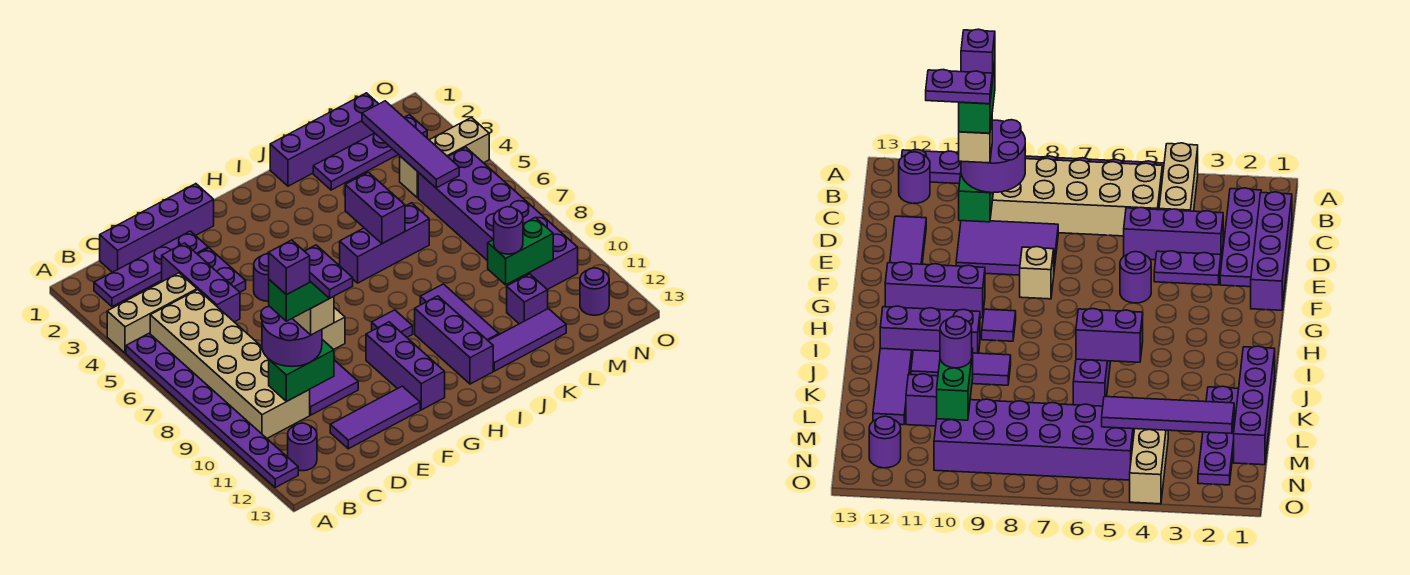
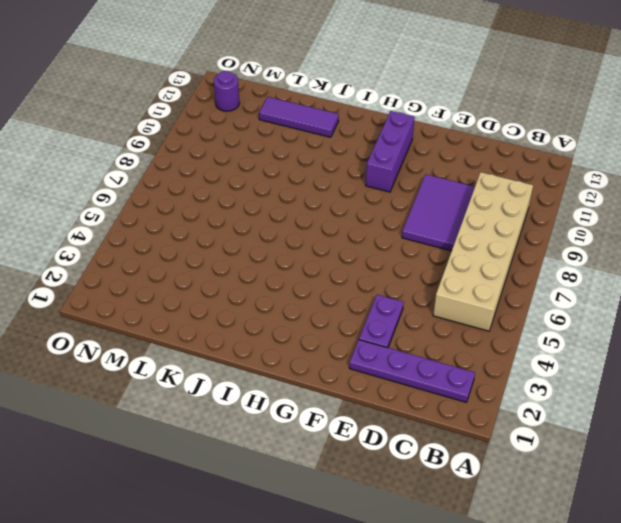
none -> tan 1x3 brick [107,273,197,353]
none -> purple 1x8 plate [126,333,298,487]
none -> purple 1x1 round brick [288,423,317,471]
none -> purple 1x4 brick [100,184,214,272]

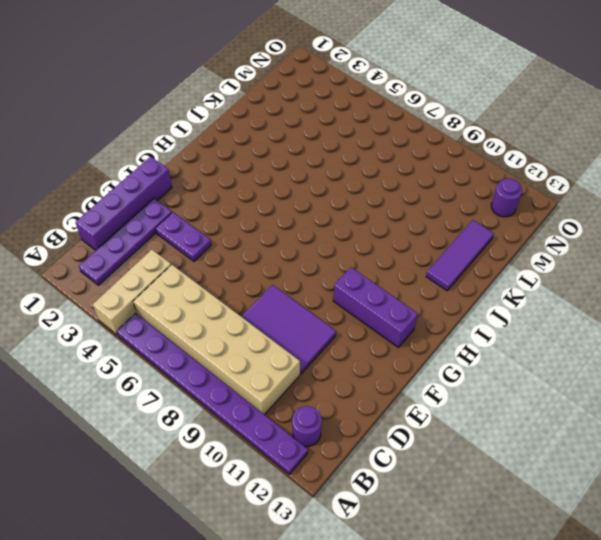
none -> purple 1x3 brick [162,243,240,322]
none -> purple 1x3 tile [330,386,420,449]
none -> purple 1x1 round brick [254,254,269,301]
none -> tan 1x1 brick [322,308,345,349]

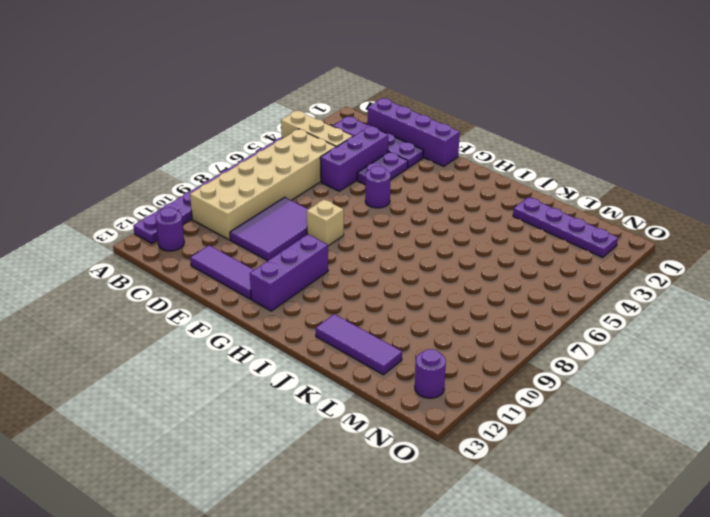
none -> purple 1x1 tile [372,310,413,337]
none -> purple 1x3 brick [340,203,429,283]
none -> purple 1x3 brick [415,296,493,384]
none -> purple 1x4 brick [270,93,378,186]

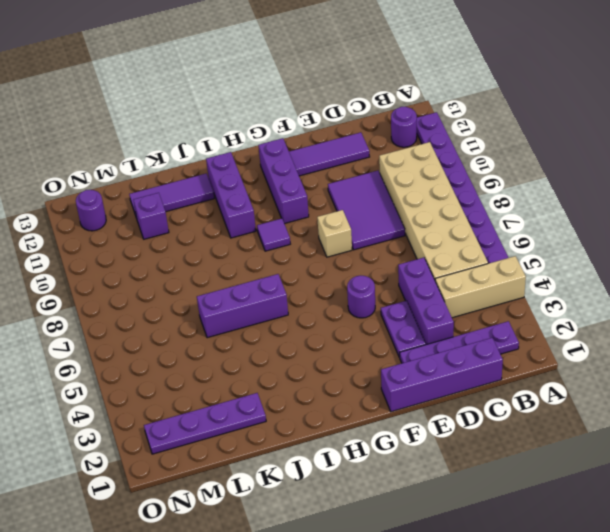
none -> purple 1x4 brick [270,93,378,186]
none -> purple 1x3 tile [420,284,499,340]
none -> tan 1x3 brick [400,118,489,198]
none -> purple 2x6 brick [418,147,578,290]

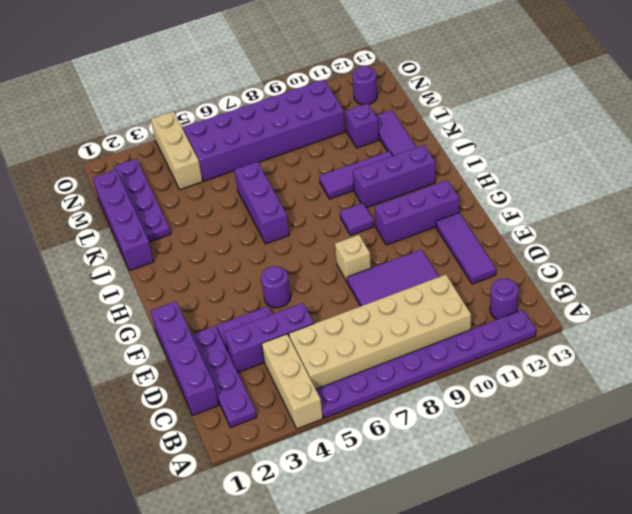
none -> green 1x2 brick [269,340,334,402]
none -> purple 1x2 brick [345,172,405,244]
none -> green 1x2 brick [488,218,553,285]
none -> purple 1x4 tile [362,101,459,188]

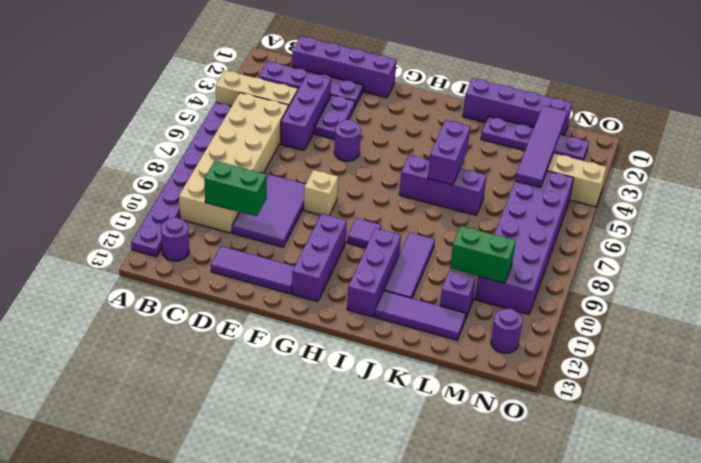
none -> purple 2x2 round brick [261,306,322,367]
none -> purple 1x1 round brick [494,207,523,254]
none -> tan 1x1 brick [293,297,334,335]
none -> green 1x2 brick [269,280,329,321]

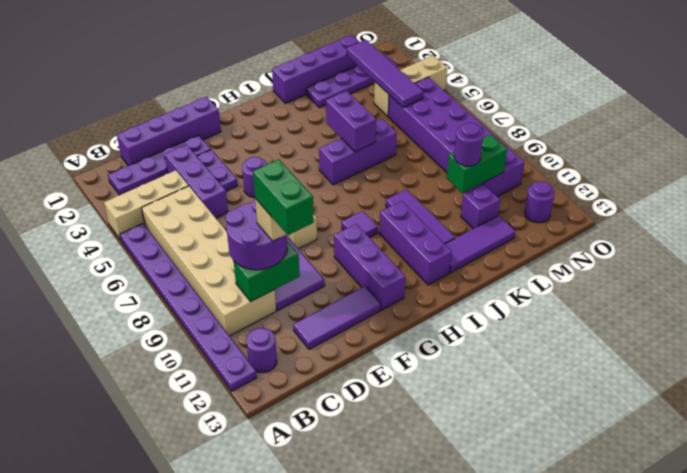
green 1x2 brick [253,159,314,235] -> green 1x2 brick turned to [269,280,329,321]
none -> purple 1x1 brick [269,240,310,295]
none -> purple 1x2 plate [305,245,353,299]

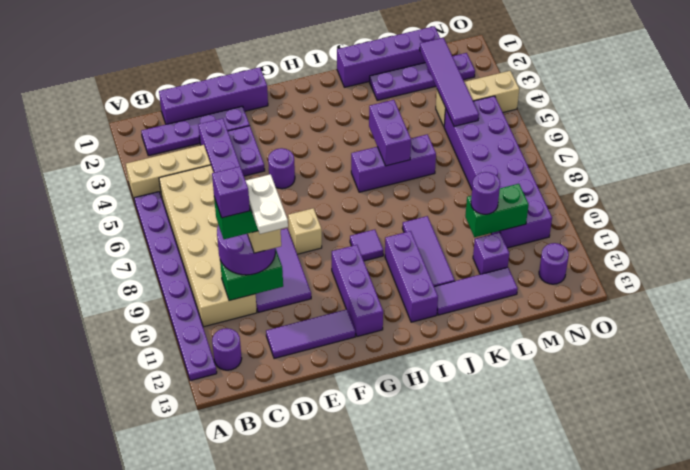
white 1x2 plate [246,174,288,234] -> purple 1x2 plate [305,245,353,299]

